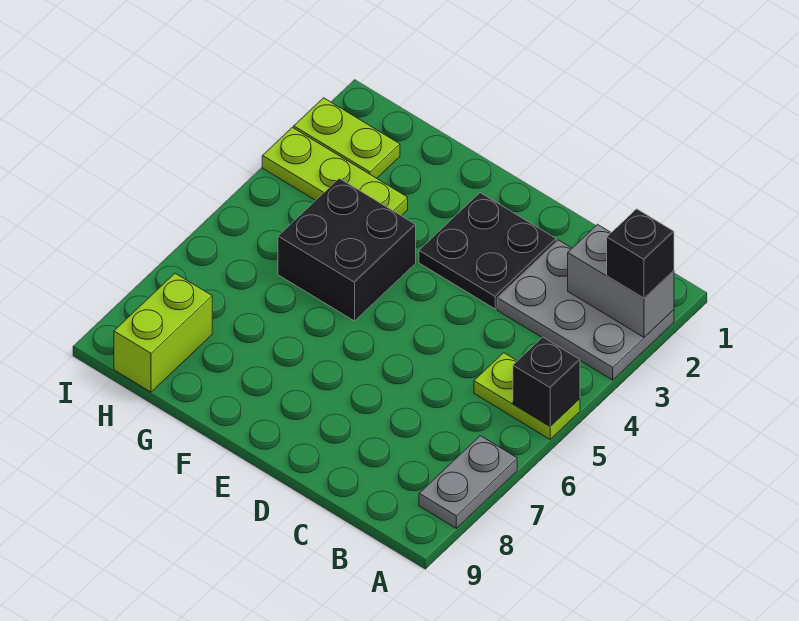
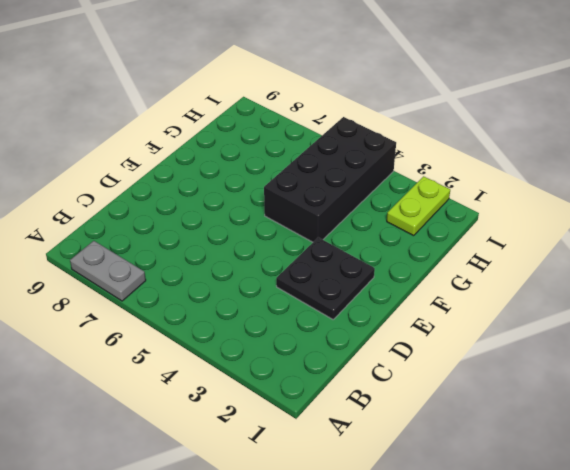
black 2x4 brick [264,117,396,242] -> black 2x2 brick [278,178,416,321]
none -> grey 2x3 plate [497,240,674,380]
none -> lime 1x2 plate [474,353,580,439]

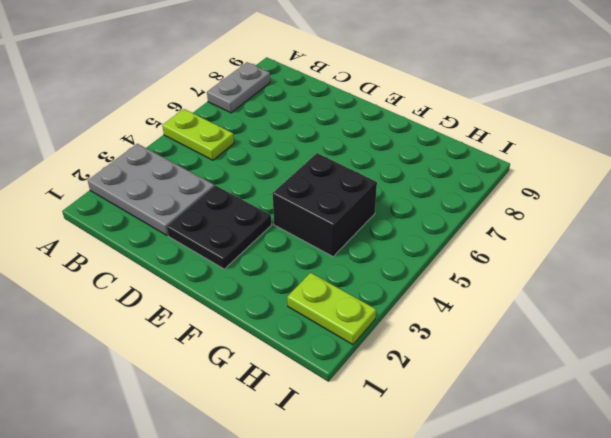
none -> lime 1x3 plate [262,127,408,216]
none -> lime 1x2 brick [114,273,212,392]

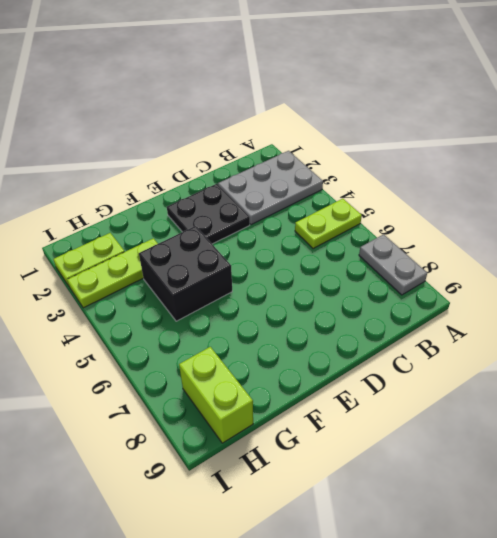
none -> grey 1x2 brick [568,225,674,337]
none -> black 1x1 brick [513,337,580,426]

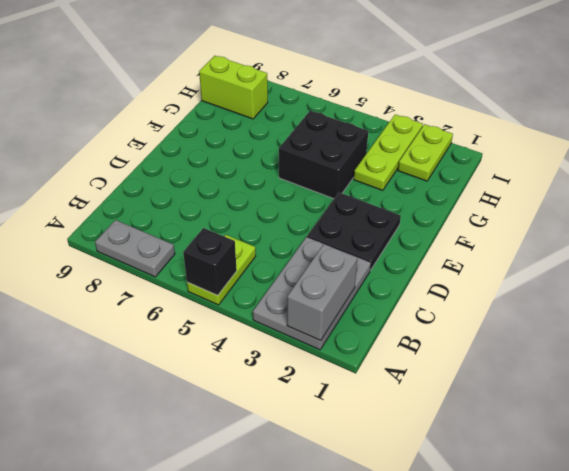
none -> black 1x1 brick [607,209,674,298]

